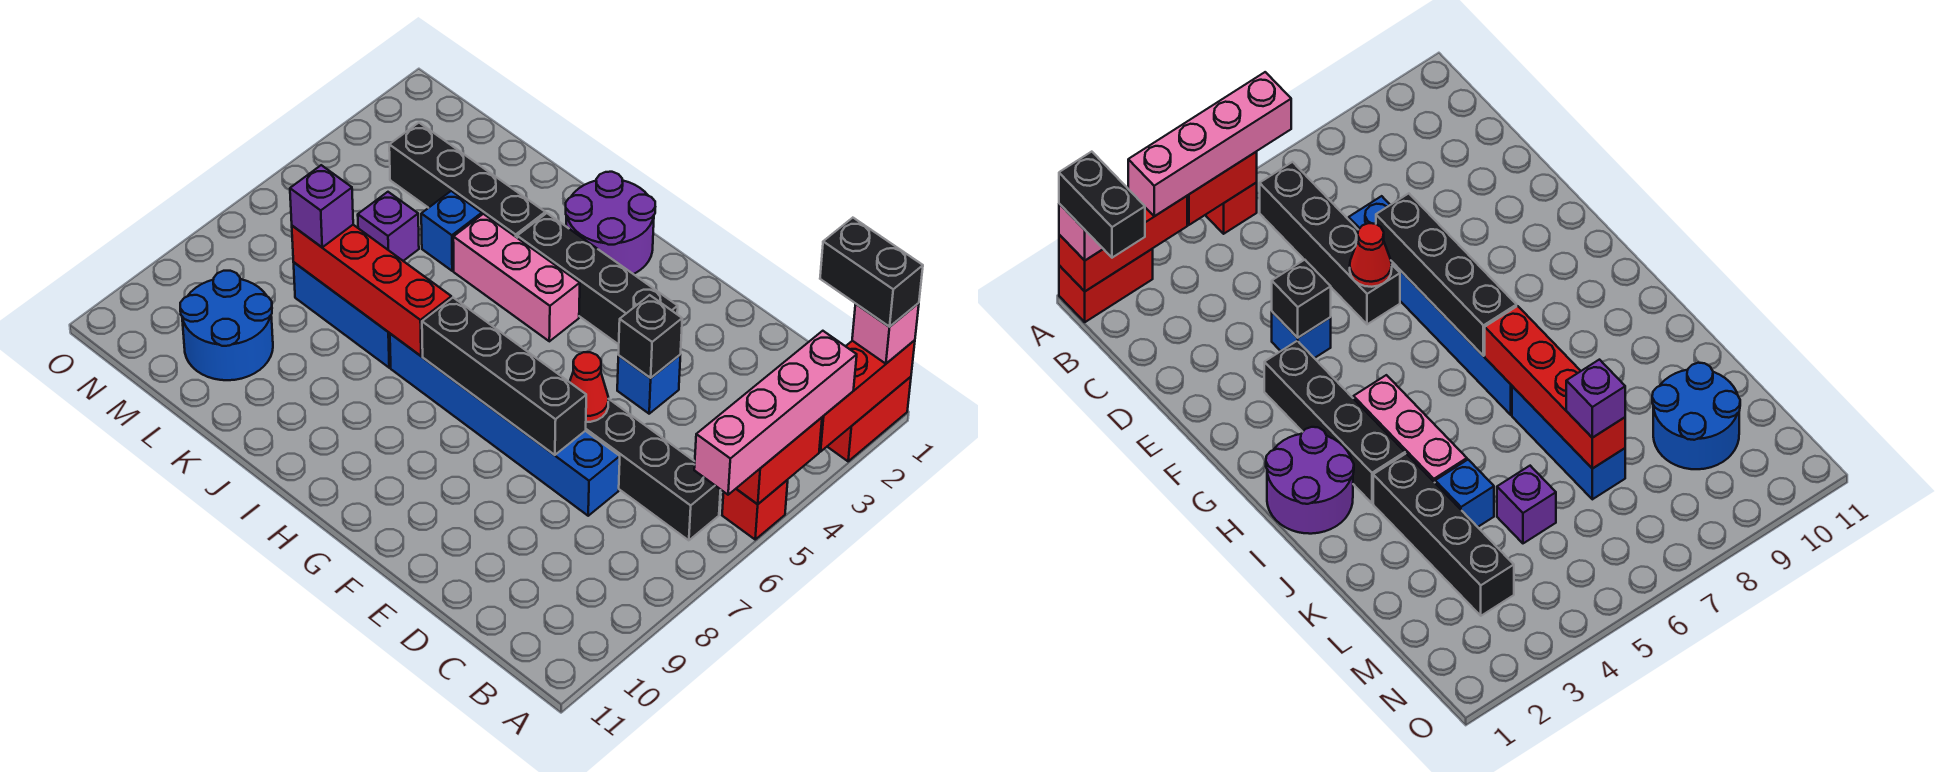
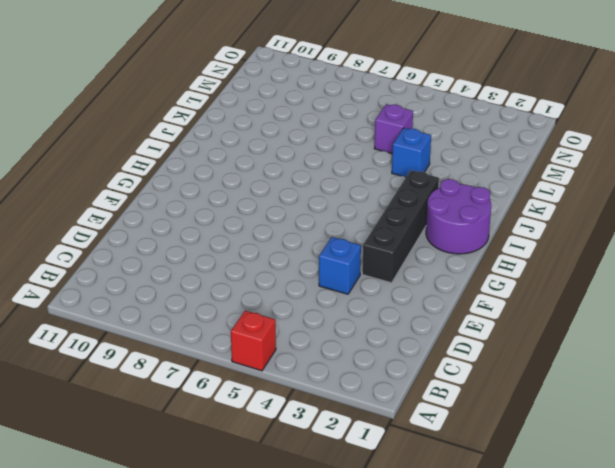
none -> red 1x2 brick [827,377,911,461]
none -> black 1x4 brick [586,399,721,540]
none -> blue 1x6 brick [390,334,620,516]

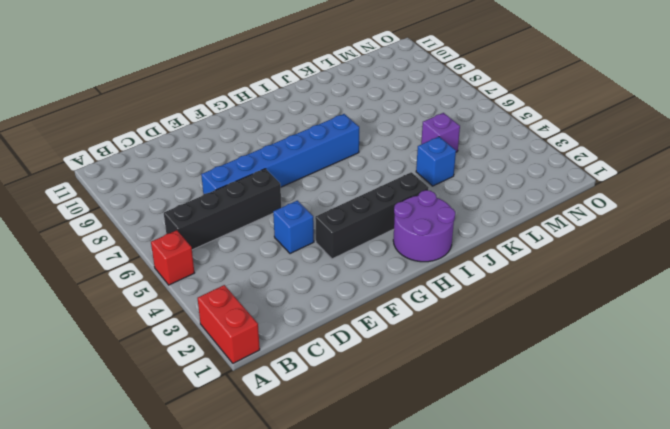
none -> pink 1x3 brick [453,214,580,341]
none -> black 1x4 brick [389,123,545,237]
none -> blue 1x3 brick [294,263,391,368]

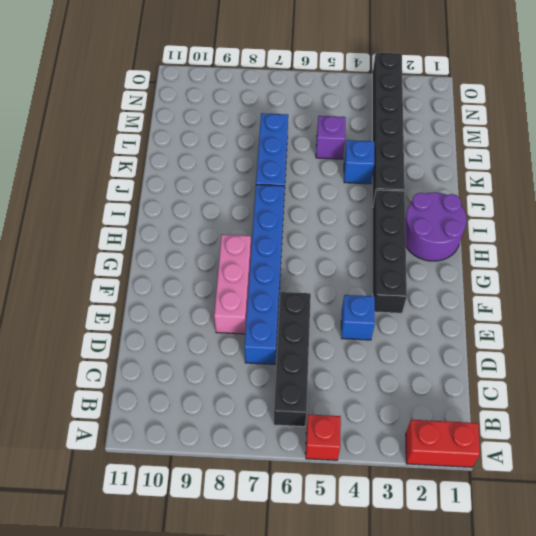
pink 1x3 brick [214,234,251,334] -> pink 1x3 brick moved to [453,214,580,341]
black 1x6 brick [372,53,405,203] -> black 1x4 brick [389,123,545,237]
none -> blue 2x2 round brick [180,271,273,380]
none -> red 1x3 brick [819,340,915,452]
none -> red 1x2 brick [736,418,822,504]

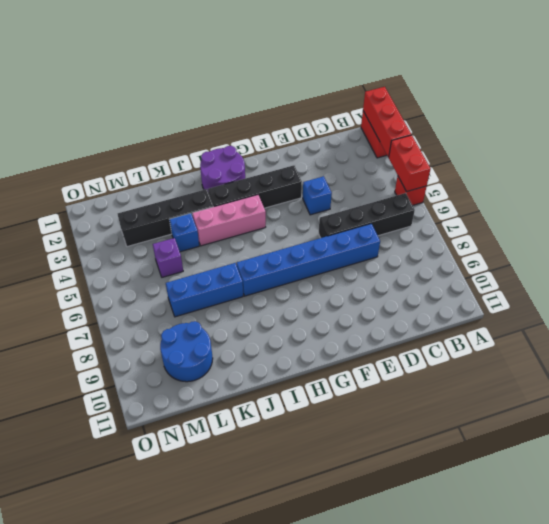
none -> black 1x1 brick [618,295,682,378]
none -> red 1x1 cone [570,352,608,422]
none -> black 1x4 brick [422,298,586,455]

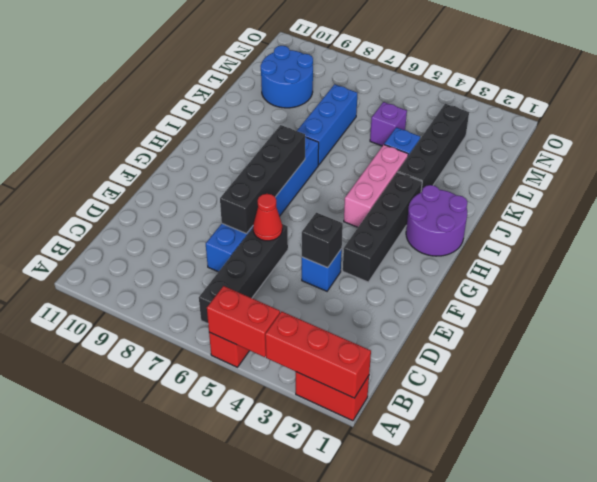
none -> red 1x4 brick [292,225,451,356]
none -> pink 1x1 brick [852,303,919,364]
none -> pink 1x4 brick [694,331,857,495]

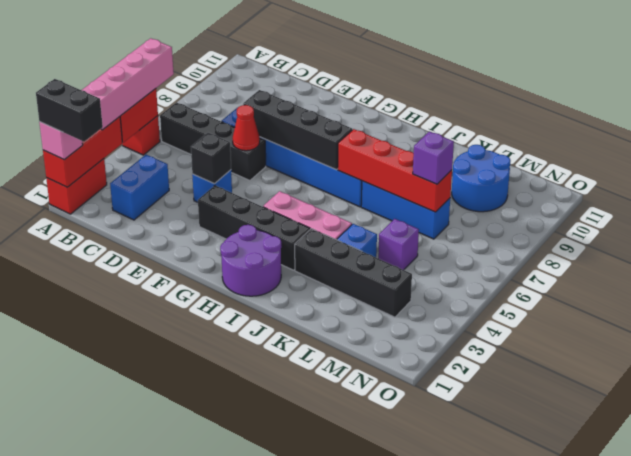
blue 1x2 brick [110,155,169,220] -> none

